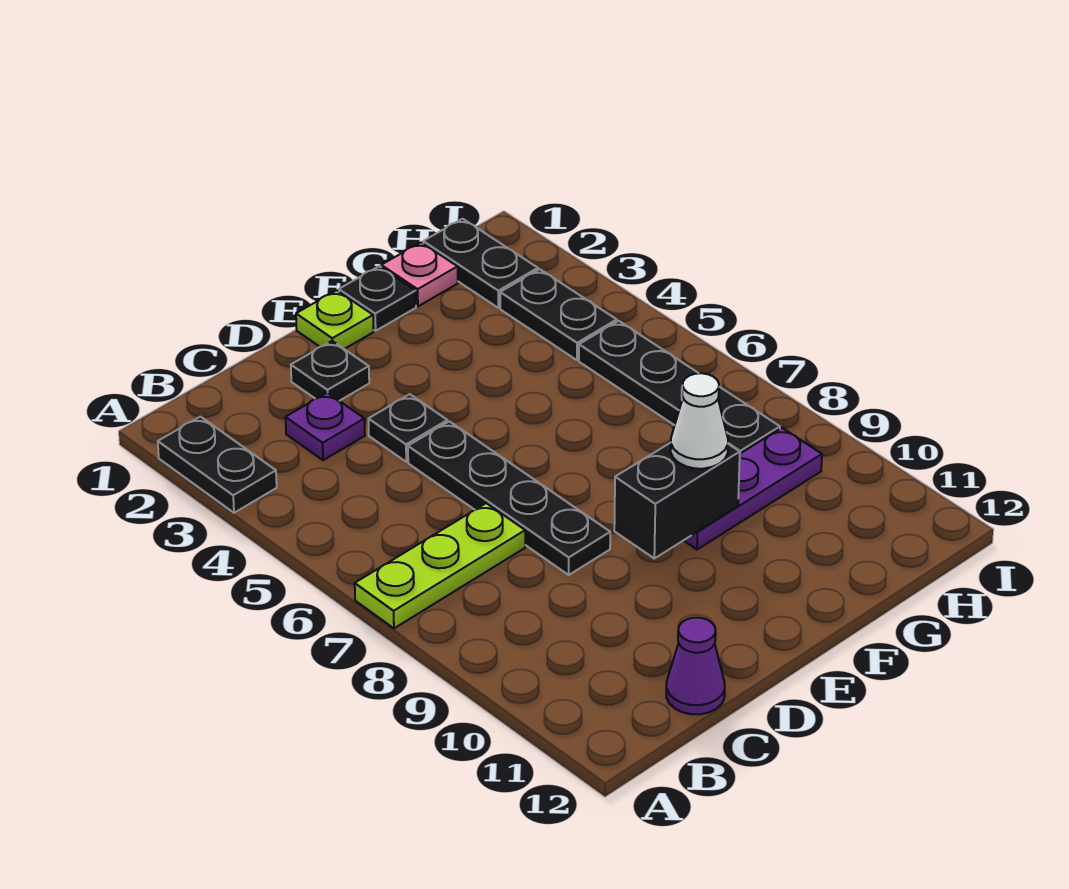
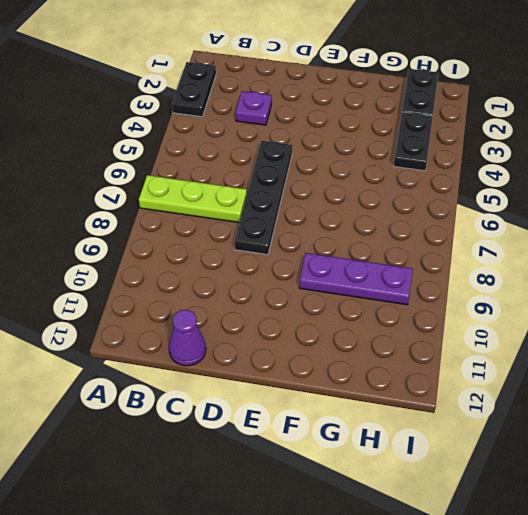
none -> black 1x1 plate [291,341,369,401]
none -> black 1x1 plate [368,394,447,462]
none -> lime 1x1 plate [296,290,374,349]

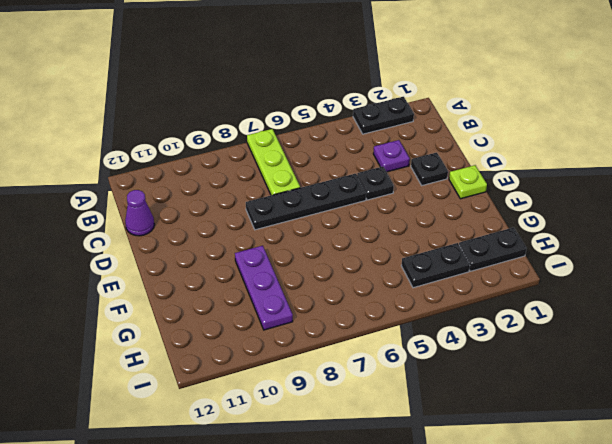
none -> black 1x1 plate [339,266,416,331]
none -> pink 1x1 plate [381,242,458,306]
none -> black 1x4 plate [579,321,780,453]

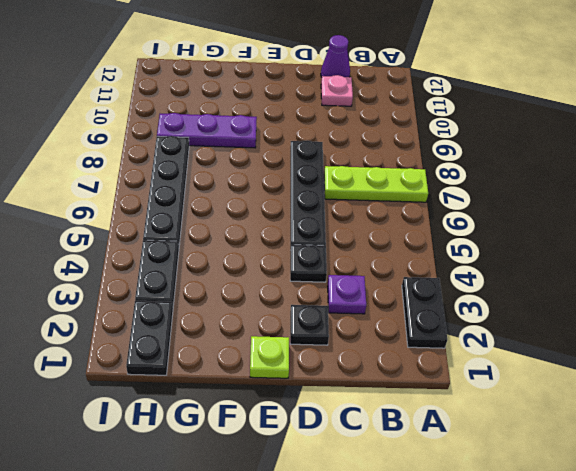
pink 1x1 plate [321,75,353,106] -> pink 1x1 plate moved to [381,242,458,306]
none -> black 1x1 plate [339,266,416,331]
none -> black 1x2 brick [614,443,740,558]
none -> white 1x1 cone [671,373,728,469]

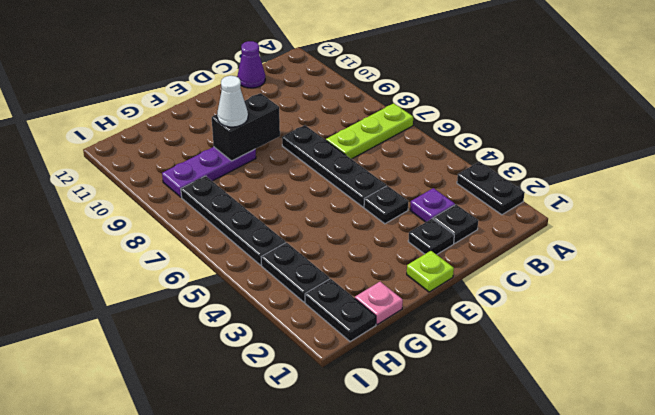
black 1x1 plate [433,204,478,243] -> black 1x1 plate moved to [339,266,416,331]

